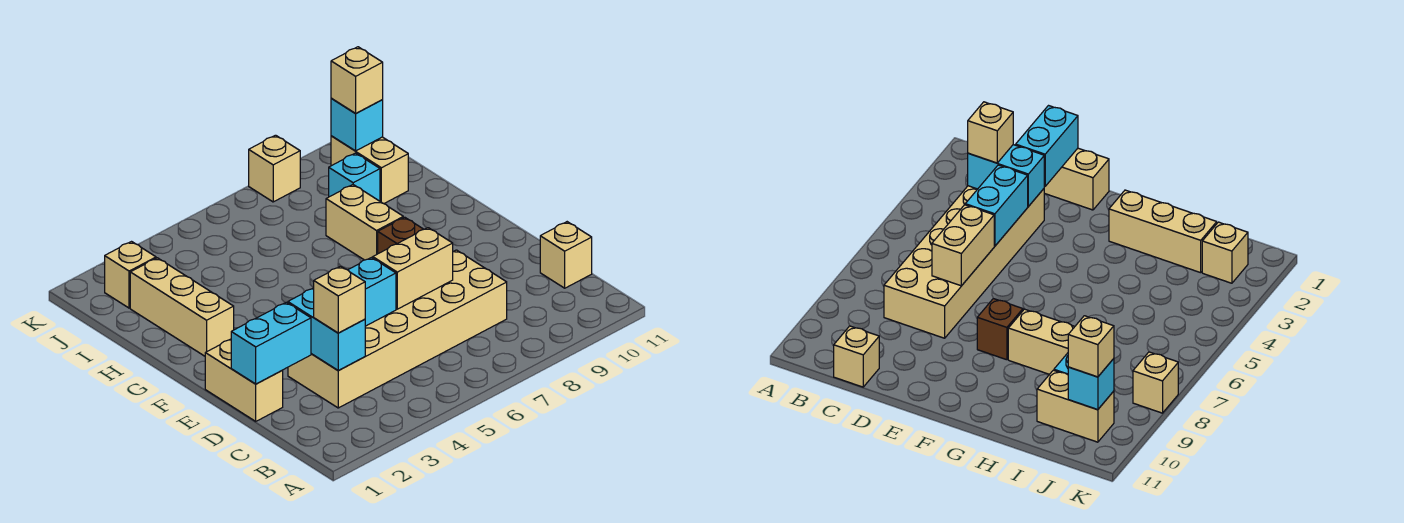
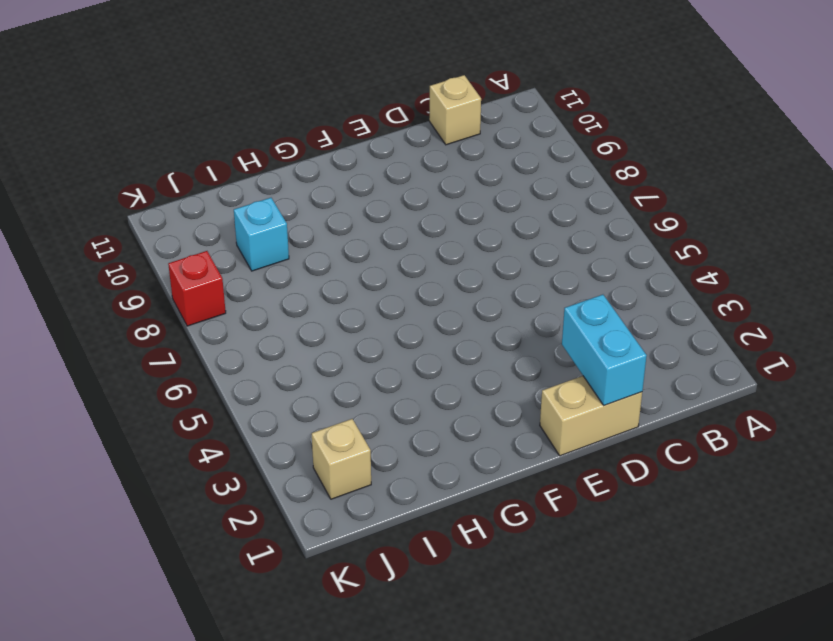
red 1x1 brick [168,251,226,326] -> tan 1x1 brick [249,135,300,202]
none -> tan 2x6 brick [288,250,507,408]
none -> brown 1x1 brick [378,217,424,254]
none -> tan 1x3 brick [130,258,234,356]

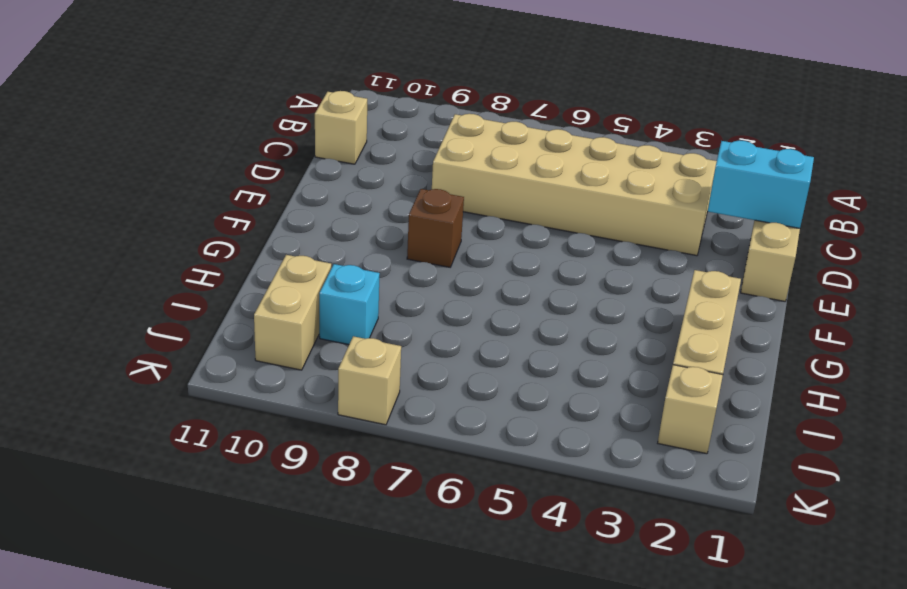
none -> tan 1x2 brick [326,185,403,260]
none -> cyan 1x2 brick [288,288,365,371]
none -> cyan 1x2 brick [348,258,396,326]

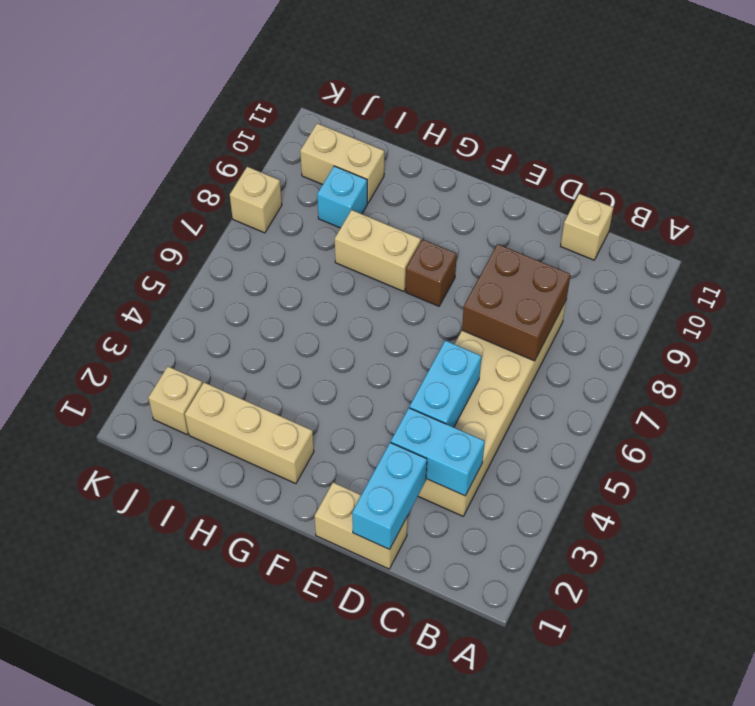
brown 2x2 brick [462,244,571,361] -> tan 1x2 brick [373,228,453,309]
none -> cyan 1x1 brick [331,98,383,151]
none -> tan 1x1 brick [314,266,365,333]
none -> tan 1x1 brick [331,47,383,114]

